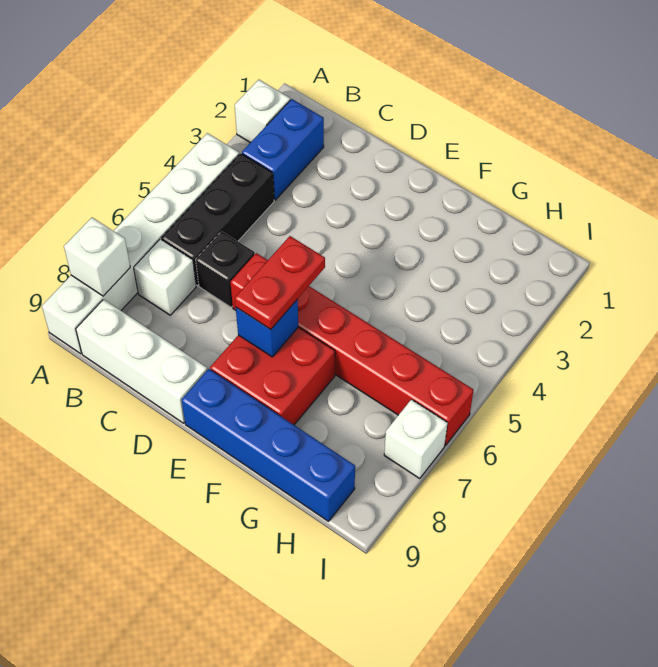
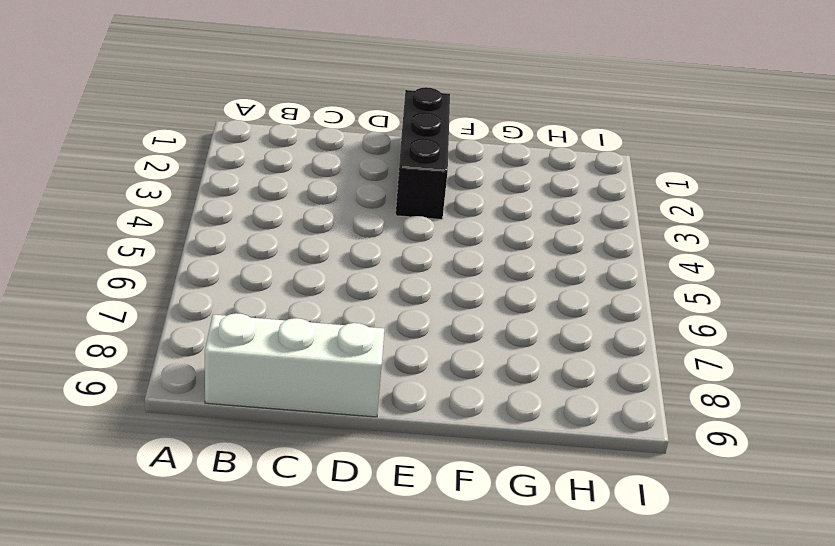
black 1x3 brick [396,87,450,220] -> black 1x3 brick moved to [162,153,274,286]
none -> white 1x1 brick [235,80,290,143]
none -> white 1x6 brick [42,133,239,354]
none -> blue 1x2 brick [242,99,324,200]

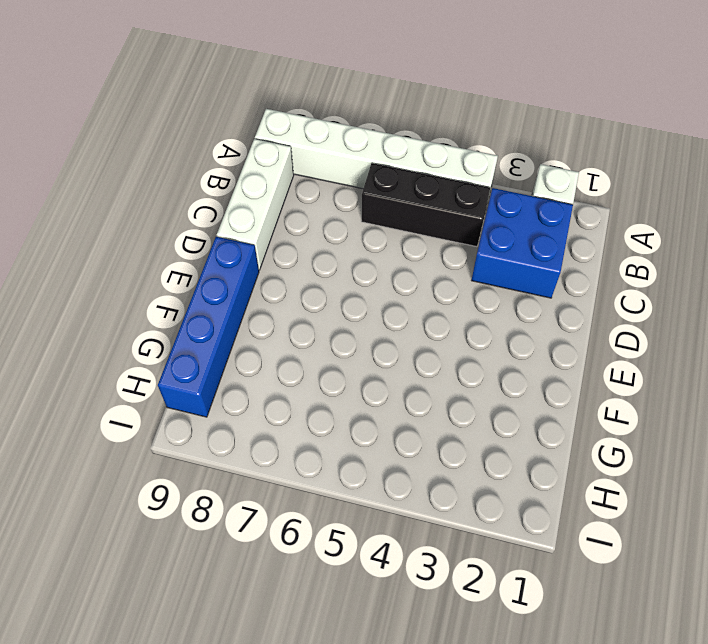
blue 2x2 brick [471,188,573,298] -> blue 1x2 brick [242,99,324,200]
none -> white 1x1 brick [134,239,196,315]
none -> black 1x1 brick [196,231,255,307]
none -> red 1x6 brick [230,253,473,445]

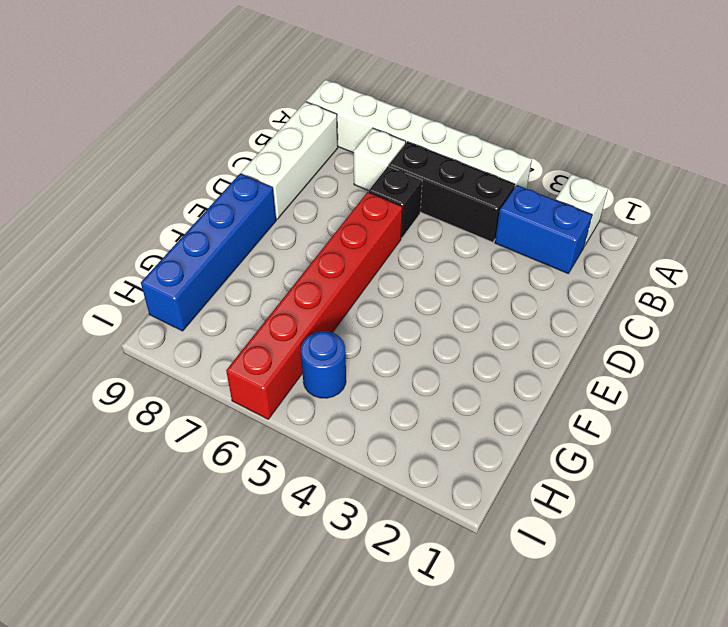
blue 1x1 round brick [301,331,346,398] -> none
none -> red 2x2 brick [210,327,335,425]
none -> white 1x1 brick [384,400,448,478]
none -> white 1x1 brick [64,218,130,296]

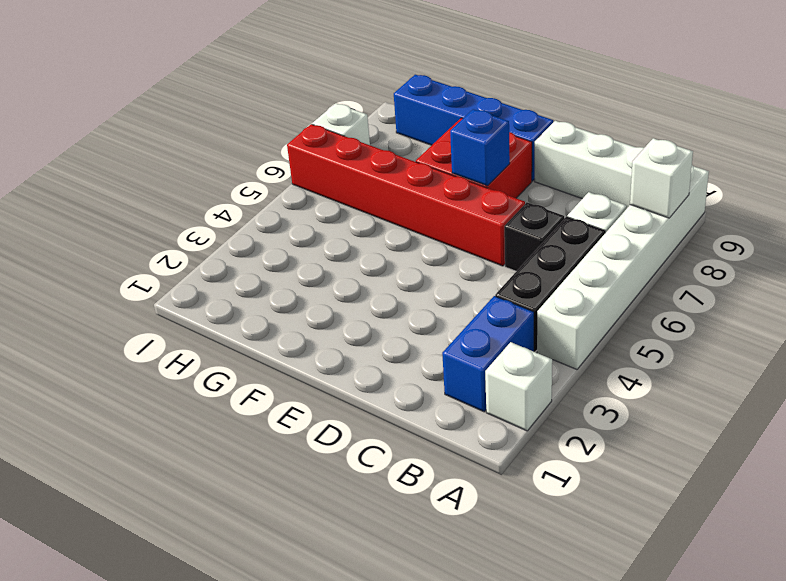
none -> red 1x2 plate [235,236,325,329]

